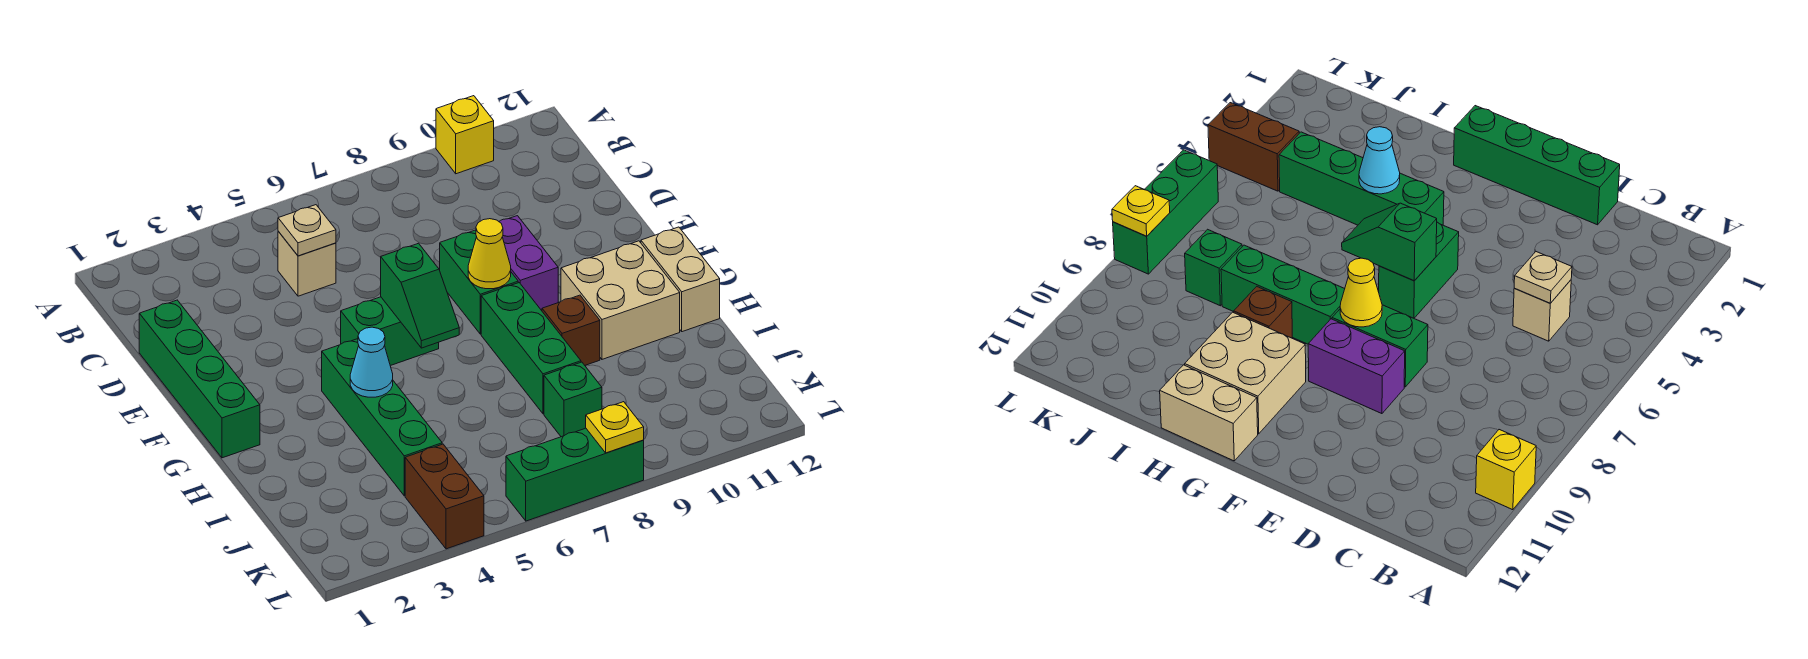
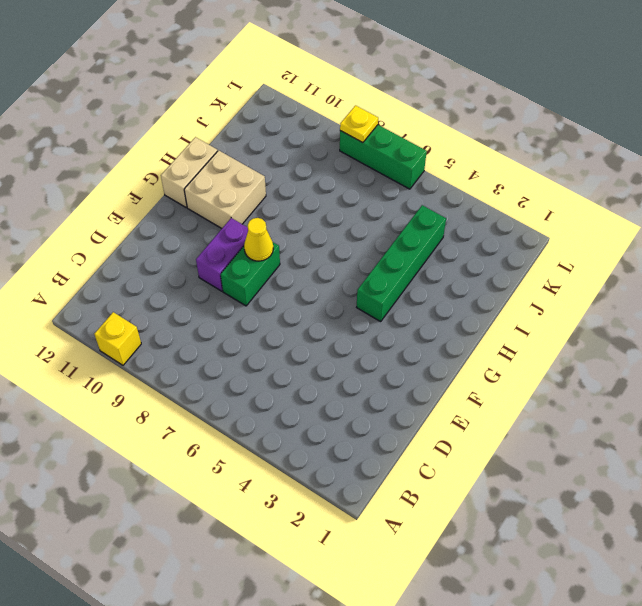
none -> tan 1x1 brick [278,232,336,296]
none -> green 1x4 brick [139,300,260,458]
none -> green 1x2 brick [341,297,439,366]

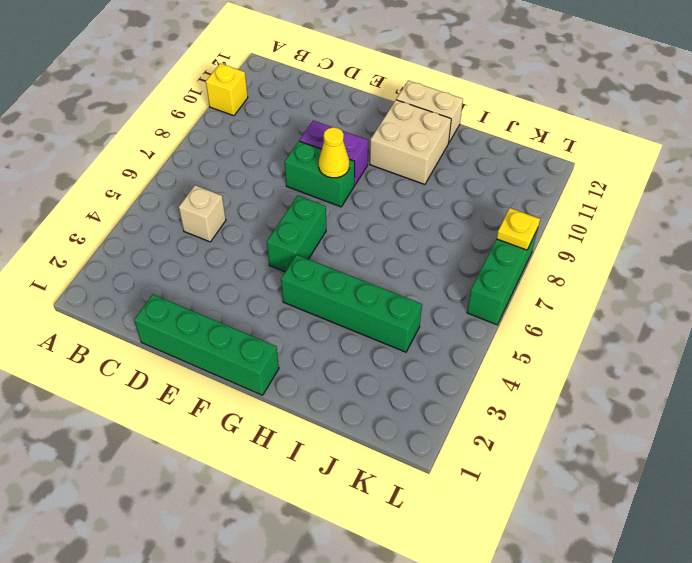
none -> green 1x3 brick [481,283,581,414]
none -> brown 1x1 brick [542,295,600,365]
none -> green 1x1 brick [544,362,602,437]

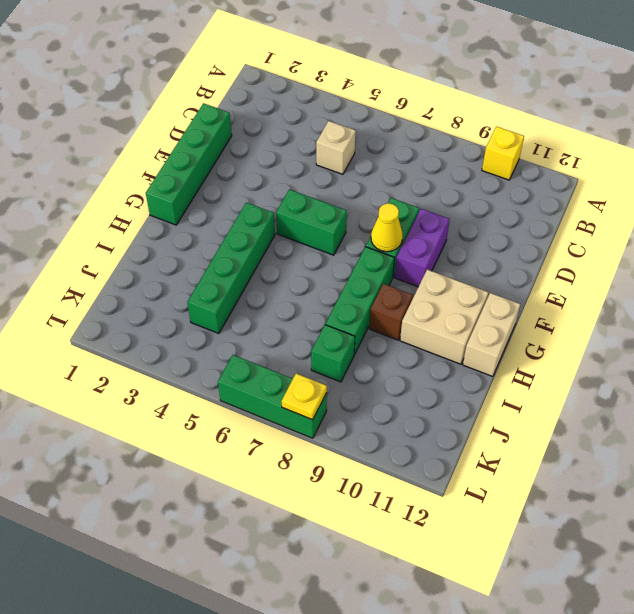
none -> brown 1x2 brick [405,444,484,549]
none -> tan 1x1 plate [278,205,336,256]
none -> green 1x2 slope [381,243,459,348]

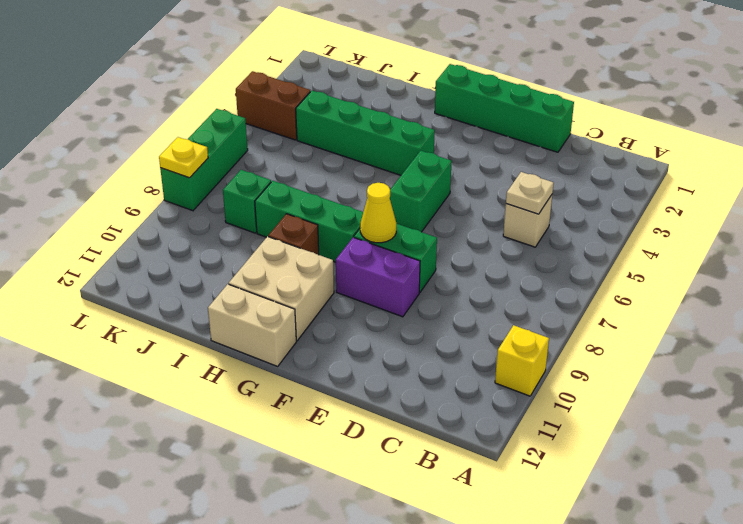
none -> green 1x2 slope [381,243,459,348]
none -> cyan 1x1 cone [350,327,393,397]

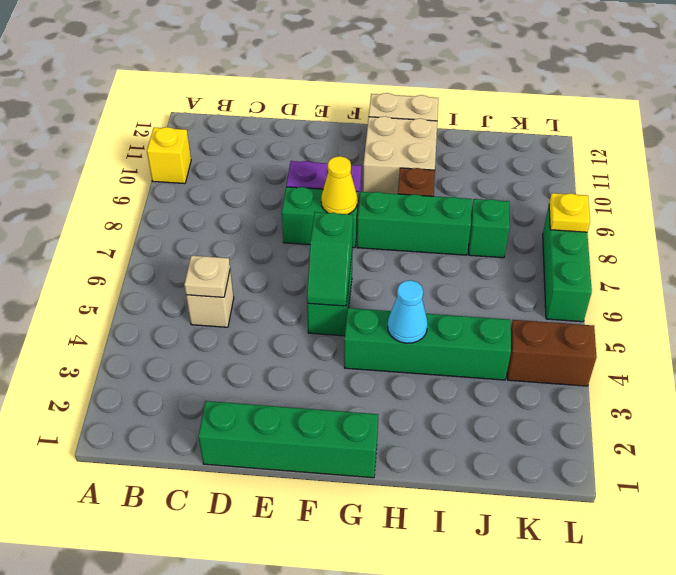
green 1x2 slope [307,212,353,306] -> green 1x2 slope turned to [381,243,459,348]

